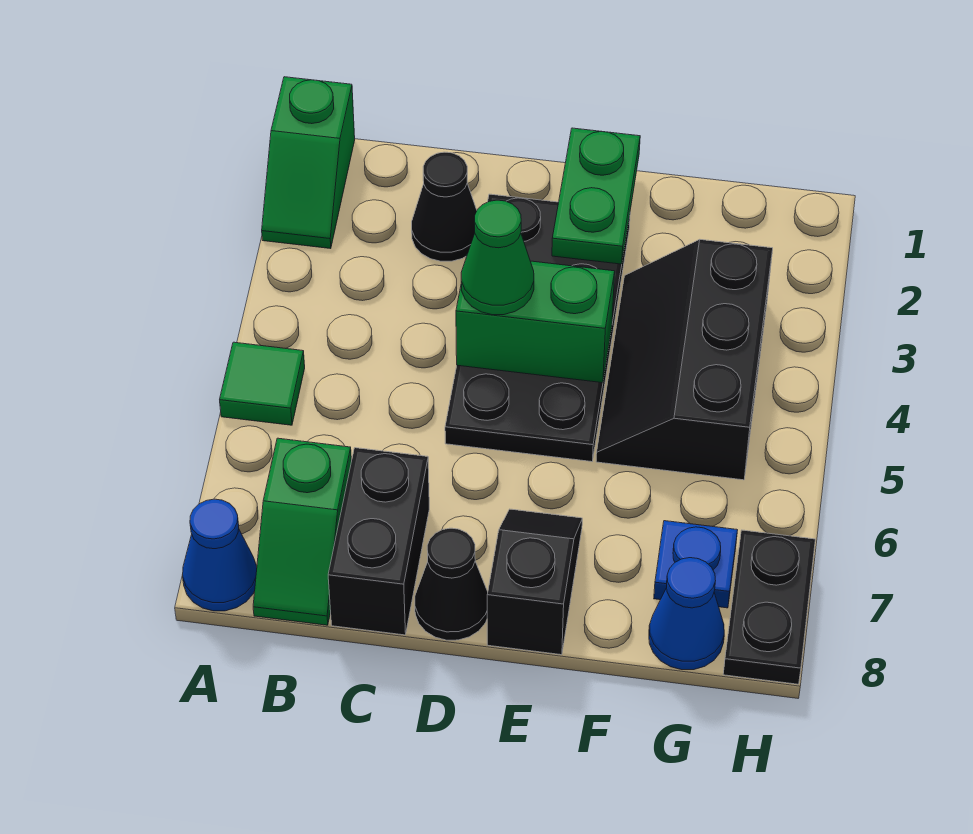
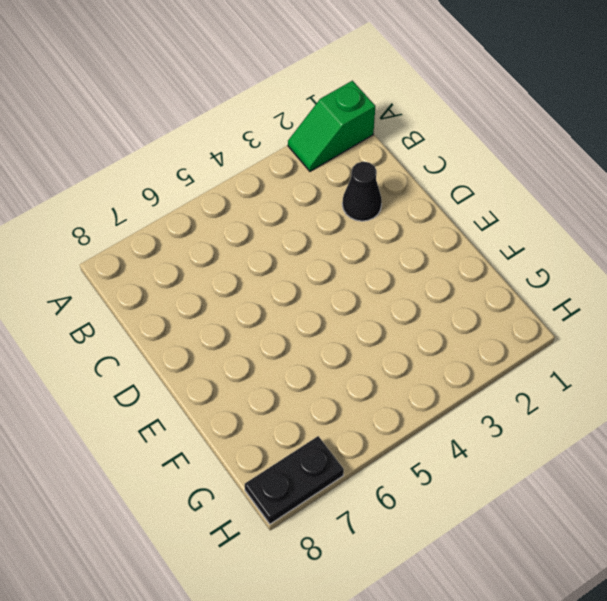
none -> green 1x1 tile [220,342,305,425]
none -> blue 1x1 cone [183,499,257,611]
none -> green 1x2 slope [253,438,351,625]

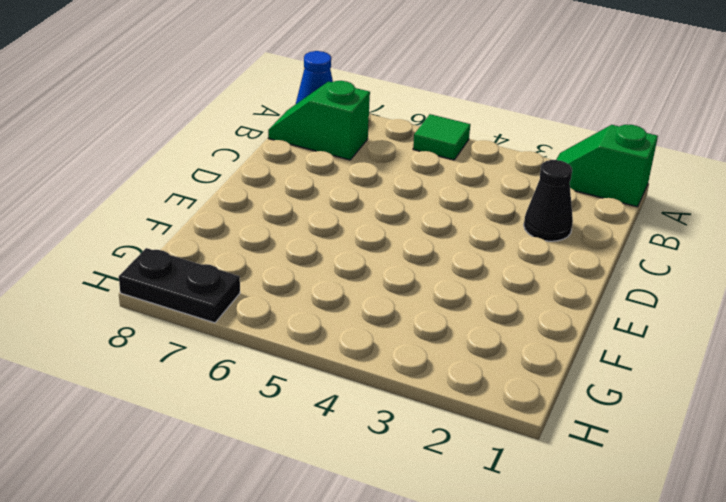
none -> black 1x2 brick [328,448,429,635]
none -> black 2x4 plate [445,194,630,462]
none -> black 1x1 cone [415,528,488,640]

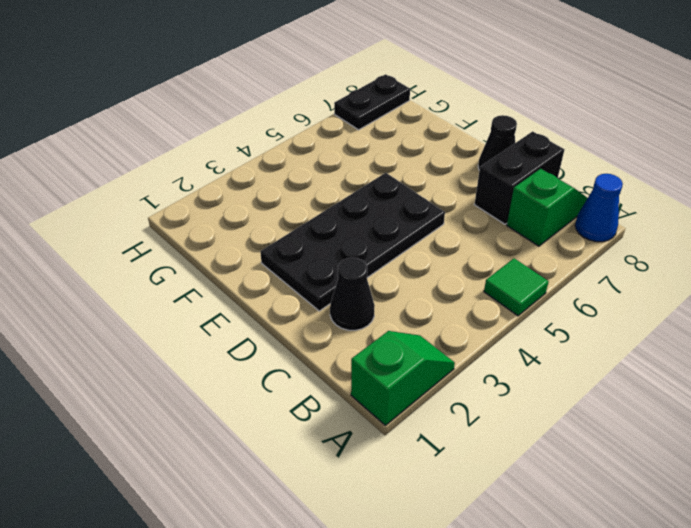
none -> black 1x2 slope [487,509,582,655]
none -> black 2x3 slope [596,240,773,480]
none -> blue 1x1 plate [654,521,737,608]

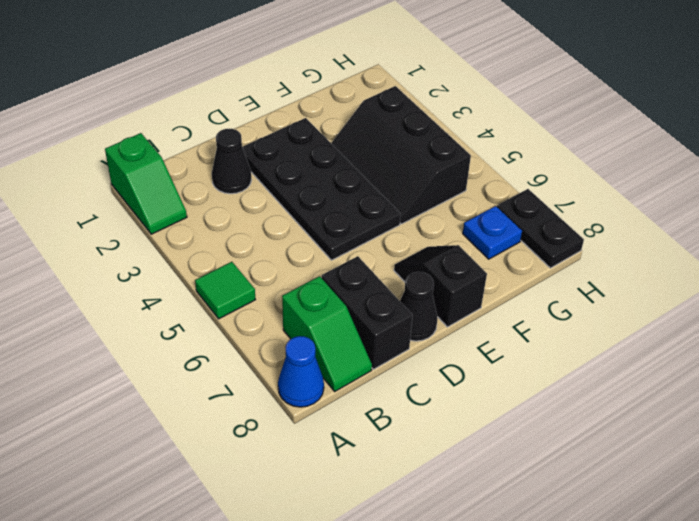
none -> blue 1x1 cone [649,558,724,670]
none -> green 1x2 brick [456,256,615,383]
none -> green 1x2 plate [552,128,640,264]

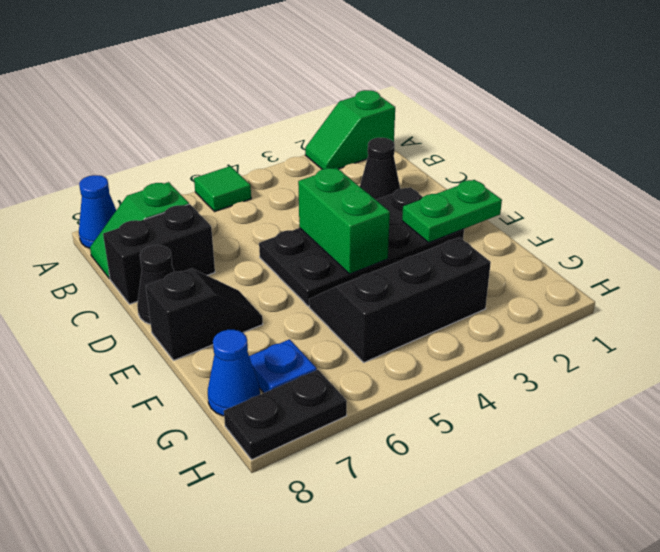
none -> green 1x1 cone [461,200,534,315]

